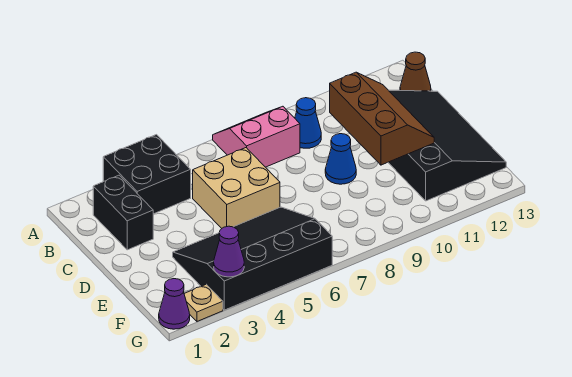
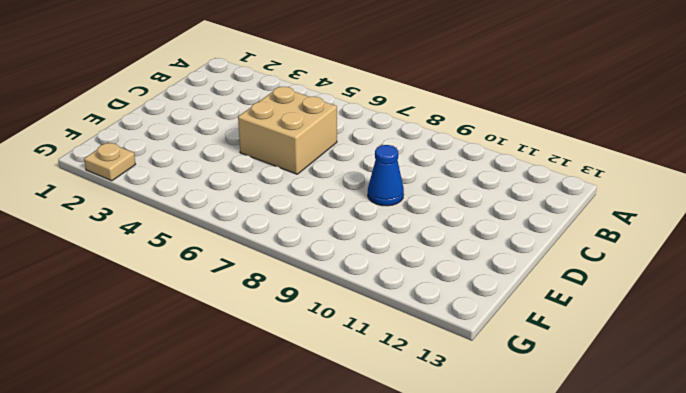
none -> black 2x2 brick [103,135,191,214]
none -> pink 2x2 slope [213,106,300,167]
none -> black 1x2 brick [93,175,153,250]

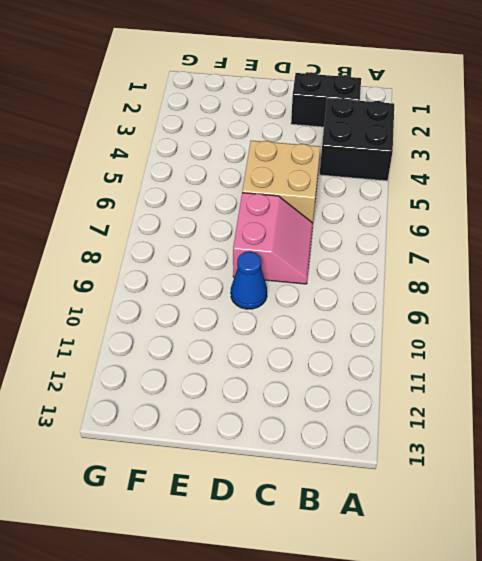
pink 2x2 slope [233,193,313,284] -> pink 2x2 slope moved to [213,106,300,167]
none -> blue 1x1 cone [295,98,321,148]
none -> brown 1x1 cone [400,52,431,91]
none -> black 3x4 slope [388,90,506,201]

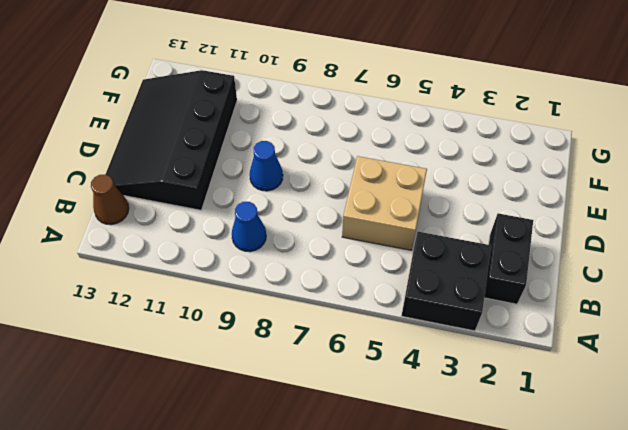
none -> pink 2x2 slope [213,106,300,167]
none -> black 3x4 slope [173,207,332,310]
none -> purple 1x1 cone [159,279,190,329]

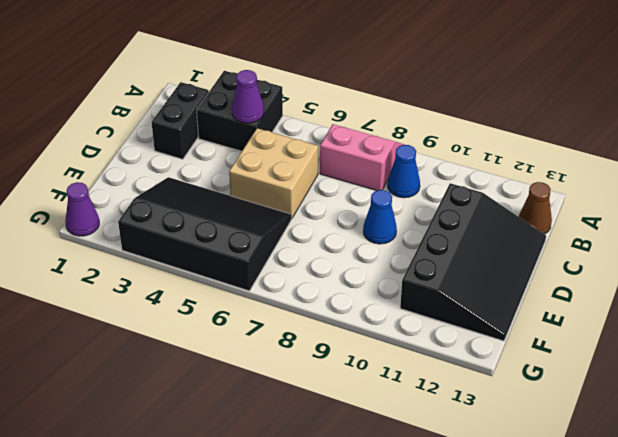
purple 1x1 cone [232,70,264,123] -> purple 1x1 cone moved to [214,226,244,277]
none -> tan 1x1 plate [184,284,223,321]
none -> brown 2x3 slope [330,72,434,165]

